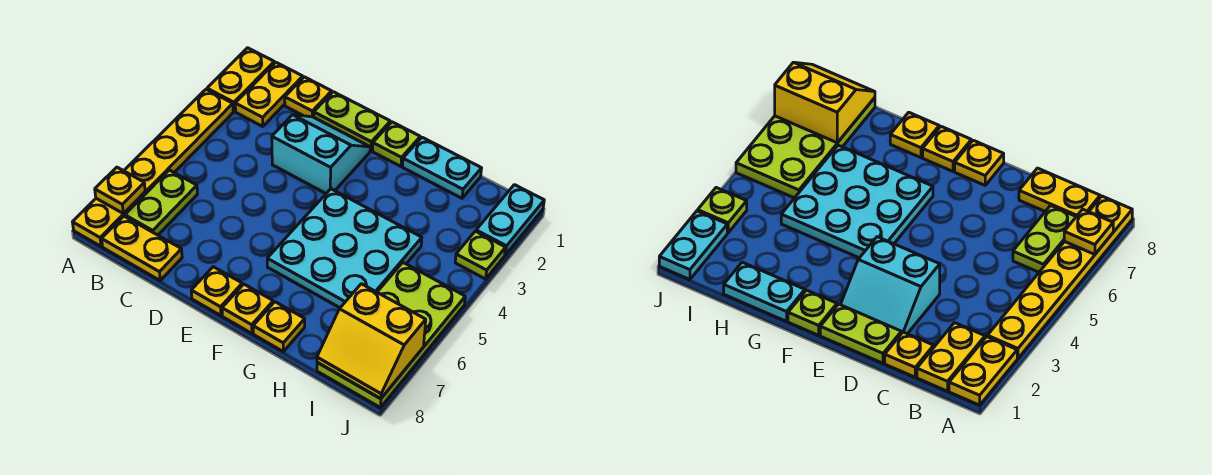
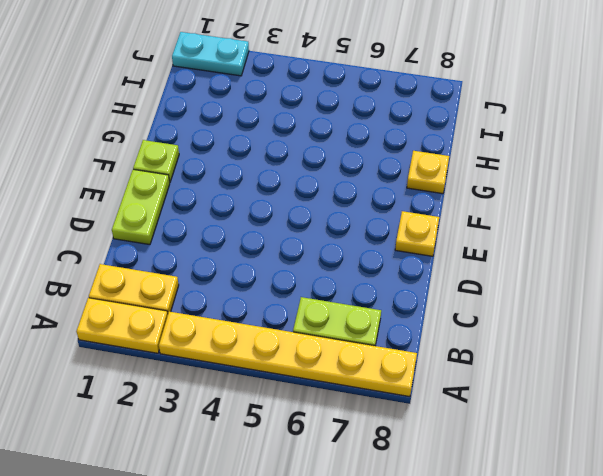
none -> yellow 1x2 plate [102,216,182,280]
none -> yellow 1x1 plate [285,77,332,117]
none -> cyan 2x2 slope [272,115,370,193]

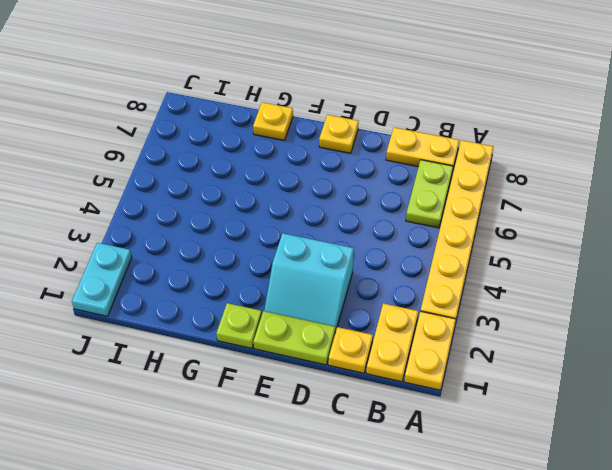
none -> cyan 3x3 plate [267,189,422,308]
none -> yellow 1x1 plate [222,284,273,333]
none -> cyan 1x2 plate [403,137,482,198]

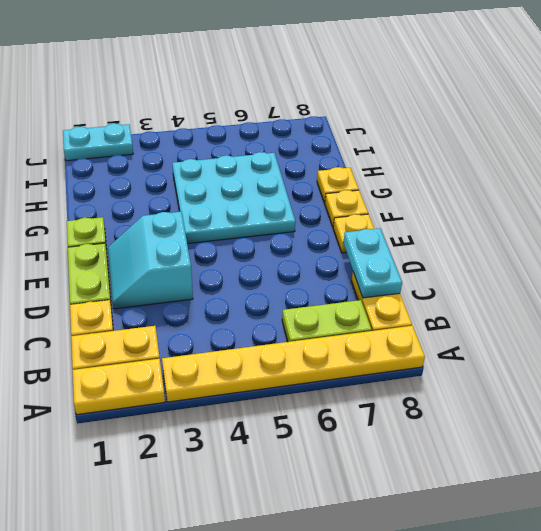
cyan 1x2 plate [343,228,402,298] -> cyan 1x2 plate moved to [403,137,482,198]
none -> lime 2x4 plate [317,263,465,407]
none -> lime 1x1 plate [455,231,506,279]
none -> yellow 1x1 plate [95,167,145,214]

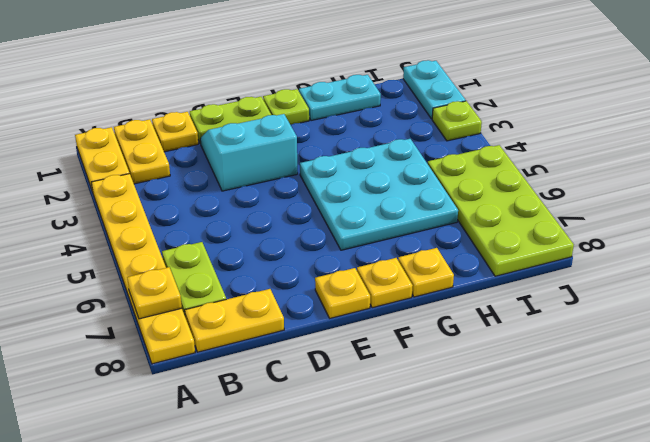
none -> yellow 2x2 slope [317,284,426,399]

